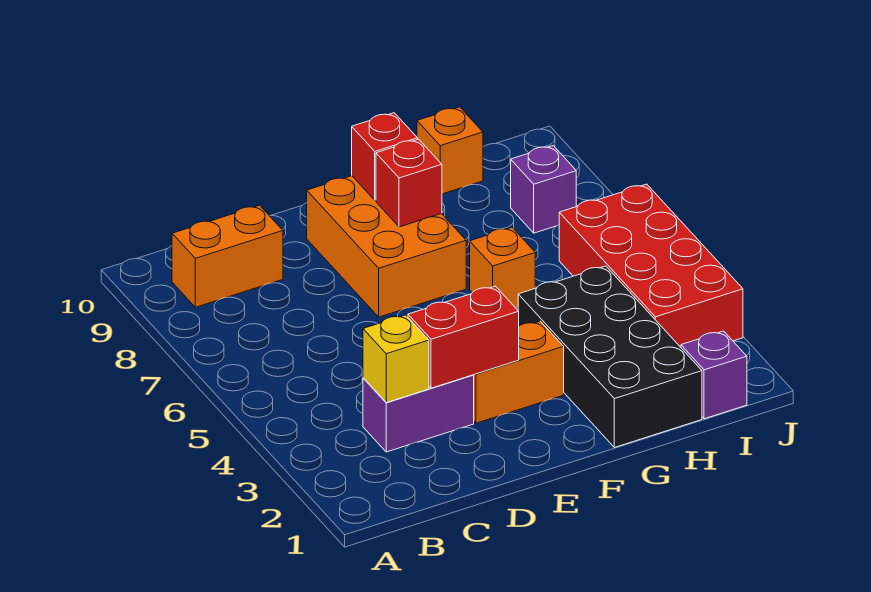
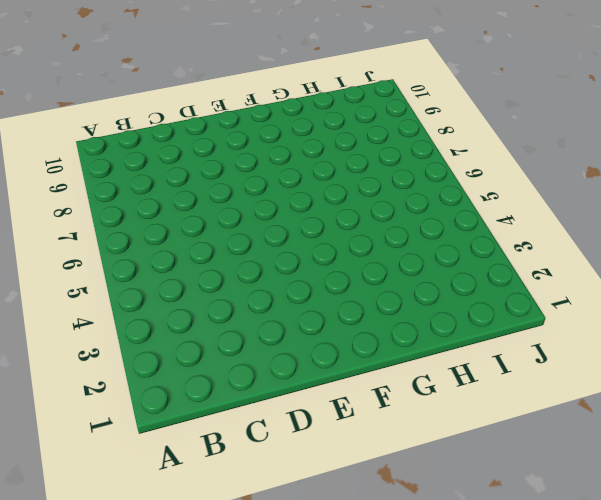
none -> orange 1x2 brick [172,205,283,307]
none -> purple 1x2 brick [363,375,474,452]
none -> orange 1x2 brick [474,321,564,423]

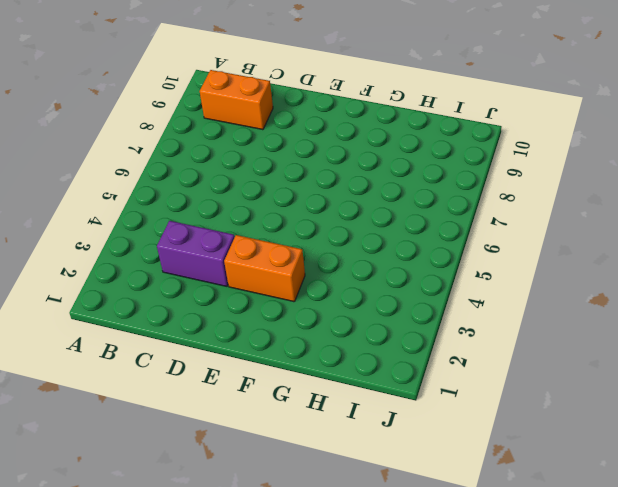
none -> orange 2x3 brick [307,176,466,317]
none -> black 2x4 brick [518,266,702,448]
none -> orange 1x1 brick [470,227,535,308]

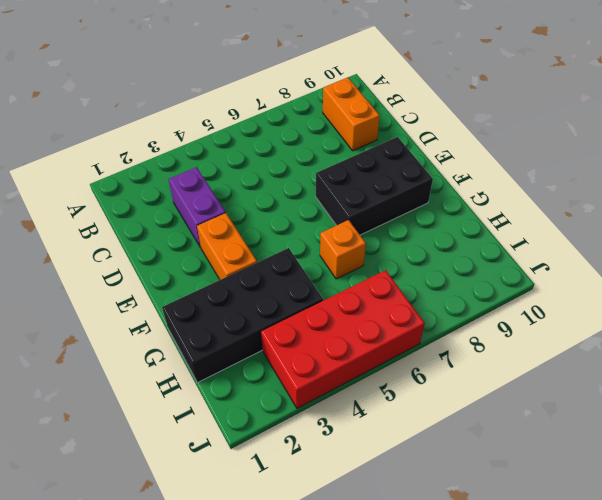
black 2x3 brick [316,137,433,235] -> orange 2x3 brick [307,176,466,317]
none -> orange 1x1 brick [417,107,483,194]
none -> purple 1x1 brick [681,331,747,419]
none -> purple 1x1 brick [511,146,576,233]

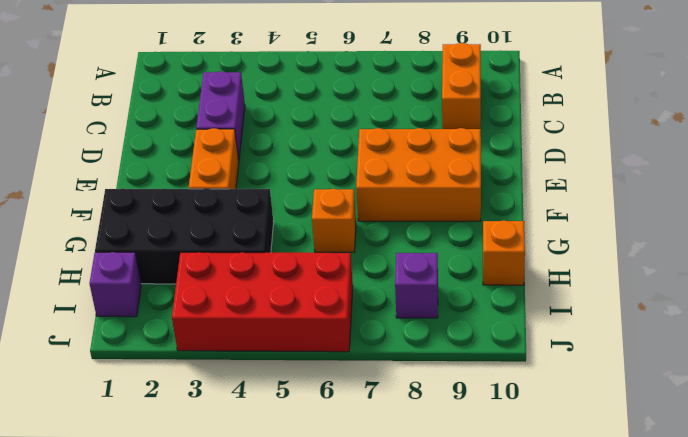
none -> yellow 1x1 brick [363,315,429,403]
none -> red 1x2 brick [408,286,519,388]
none -> red 1x1 brick [376,139,442,227]

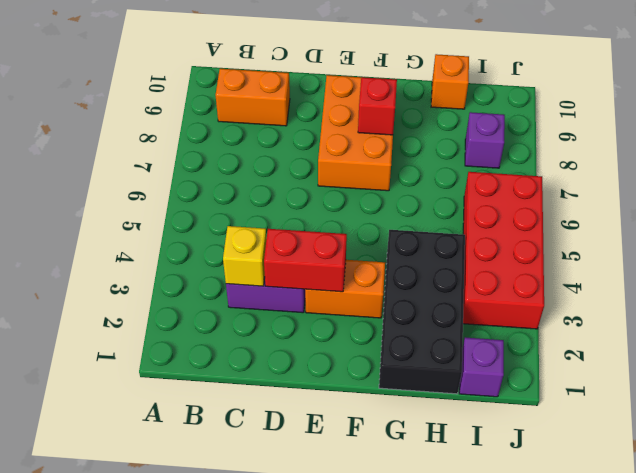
none -> orange 1x1 brick [470,227,535,308]
none -> red 1x1 brick [352,113,418,200]

